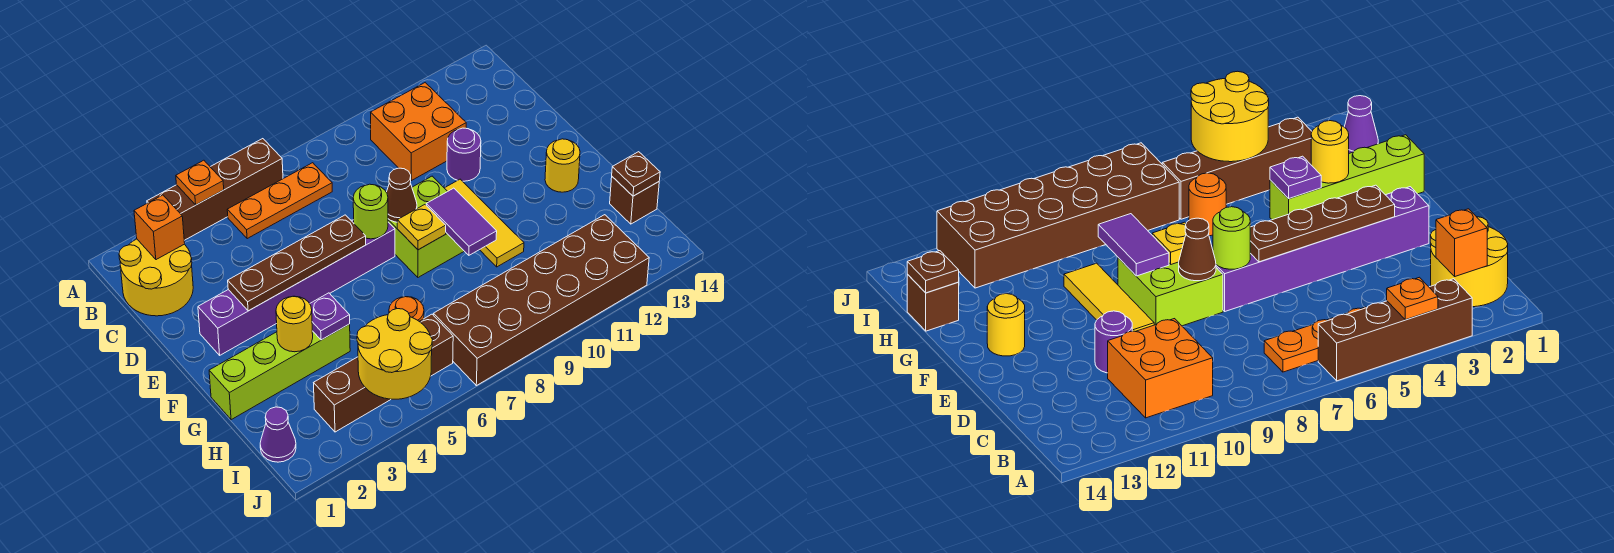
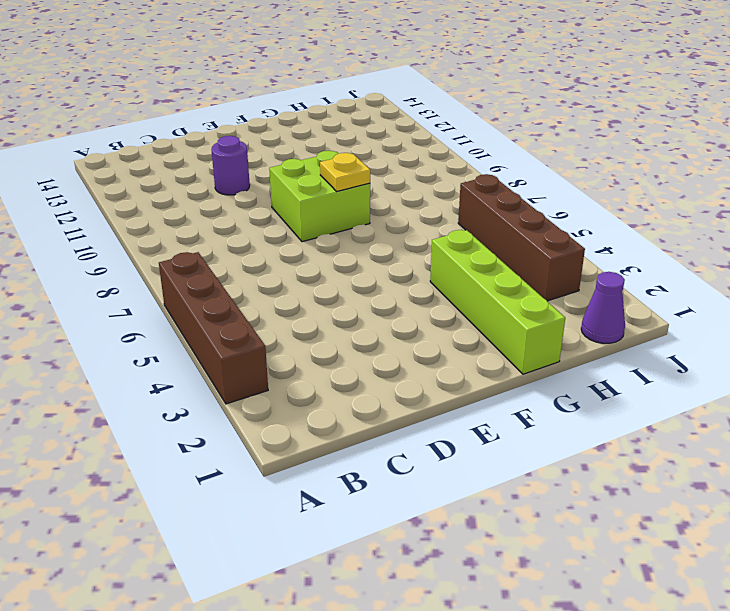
none -> yellow 2x2 round brick [119,239,193,316]
none -> orange 1x3 plate [227,163,332,239]
none -> orange 2x2 brick [371,83,466,181]

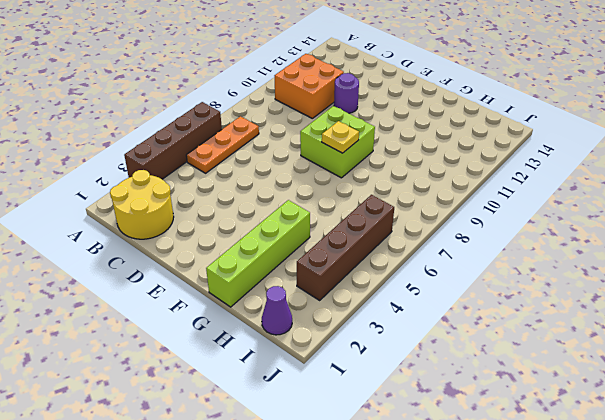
none -> purple 1x6 brick [198,220,395,355]
none -> yellow 1x3 tile [445,179,524,267]
none -> yellow 1x1 round brick [545,139,580,192]

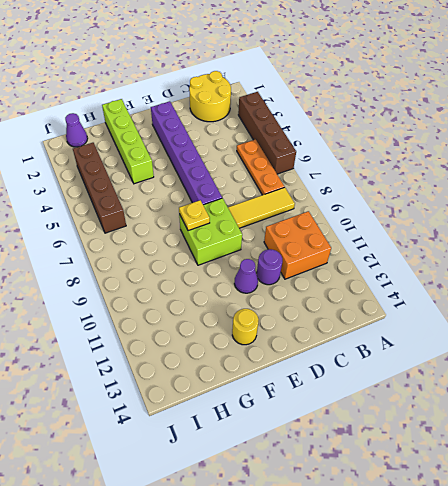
yellow 1x3 tile [228,187,295,228] -> yellow 1x3 tile moved to [445,179,524,267]
purple 1x1 cone [234,259,258,293] -> none
none -> orange 1x1 round brick [389,297,424,321]
none -> brown 1x1 brick [610,177,659,224]
none -> brown 2x6 brick [434,215,649,386]

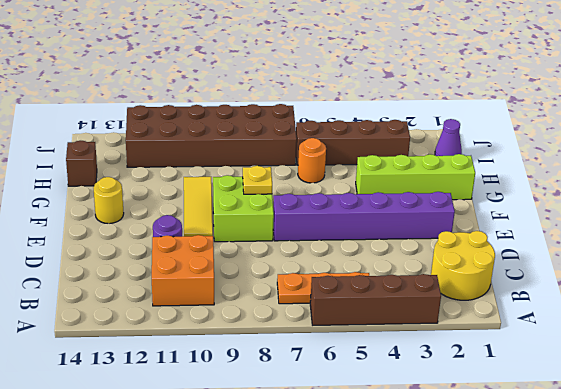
none -> orange 1x1 plate [176,160,224,205]
none -> orange 1x1 brick [134,195,185,260]
none -> brown 1x4 plate [228,215,366,311]

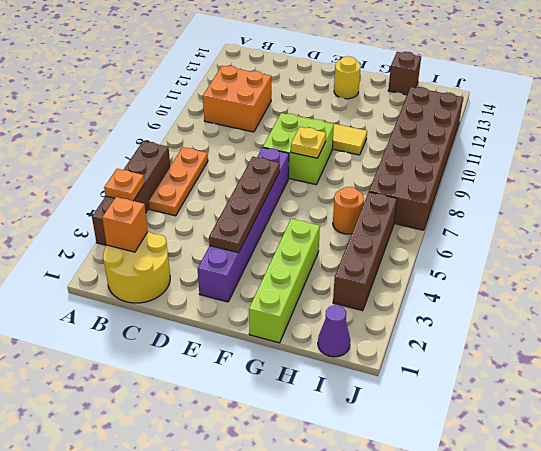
none -> purple 1x1 round brick [447,128,481,181]
none -> lime 1x1 round brick [353,184,388,239]
none -> brown 1x1 cone [386,168,417,222]

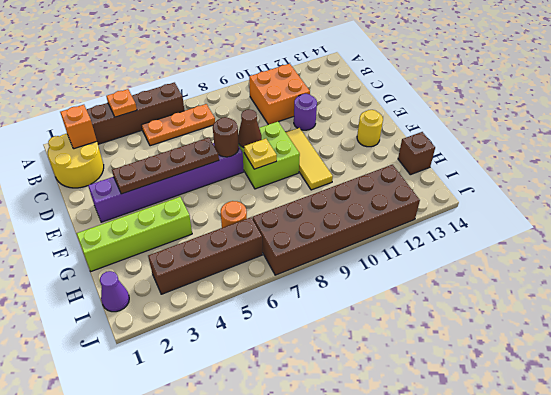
brown 1x1 round brick [213,117,239,157] -> lime 1x1 round brick [353,184,388,239]
none -> purple 1x2 tile [426,188,497,255]
none -> yellow 1x1 round brick [276,296,313,352]
none -> purple 1x1 plate [310,293,350,340]

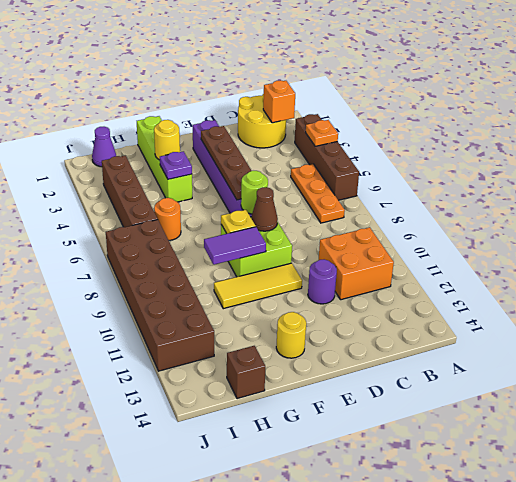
none -> brown 1x1 plate [612,152,660,196]
none -> yellow 2x2 round brick [357,309,433,399]

